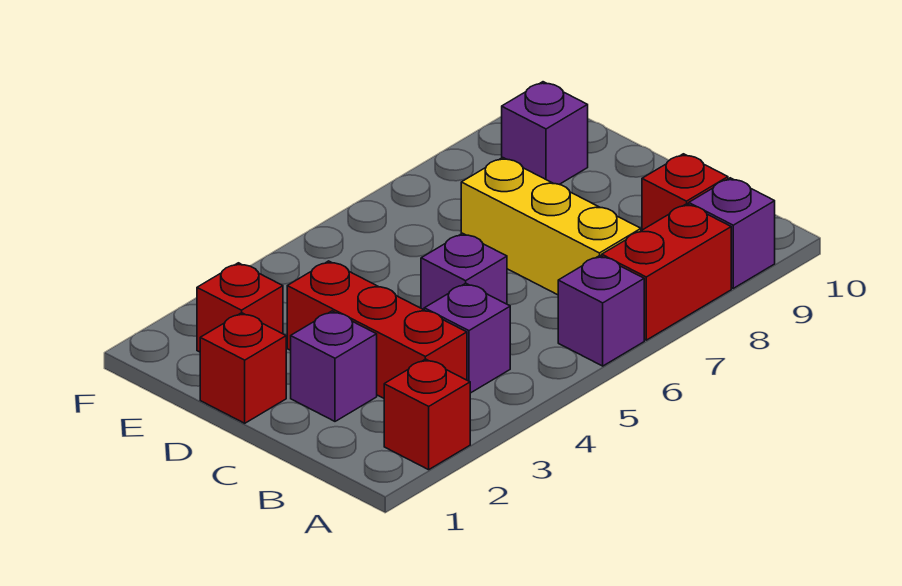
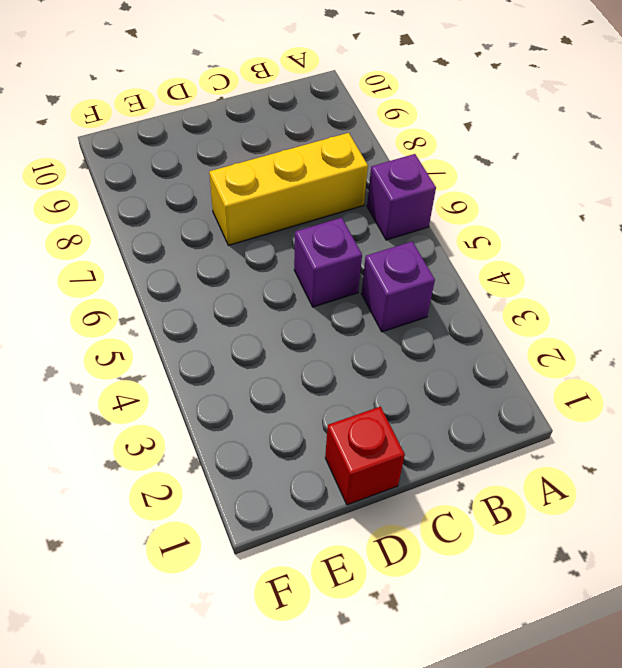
none -> red 1x1 brick [384,359,470,470]
none -> red 1x2 brick [602,204,731,340]
none -> purple 1x1 brick [689,178,775,288]

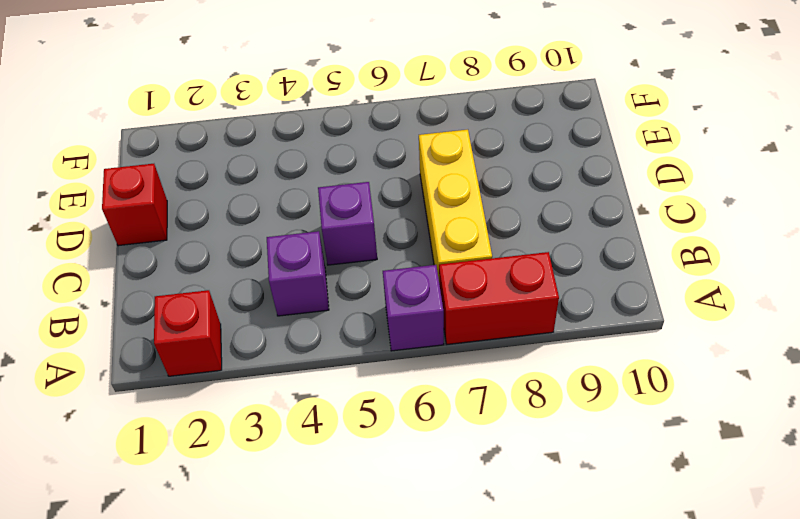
none -> purple 1x1 brick [689,178,775,288]
none -> red 1x3 brick [287,261,467,398]
none -> red 1x1 brick [642,154,728,230]

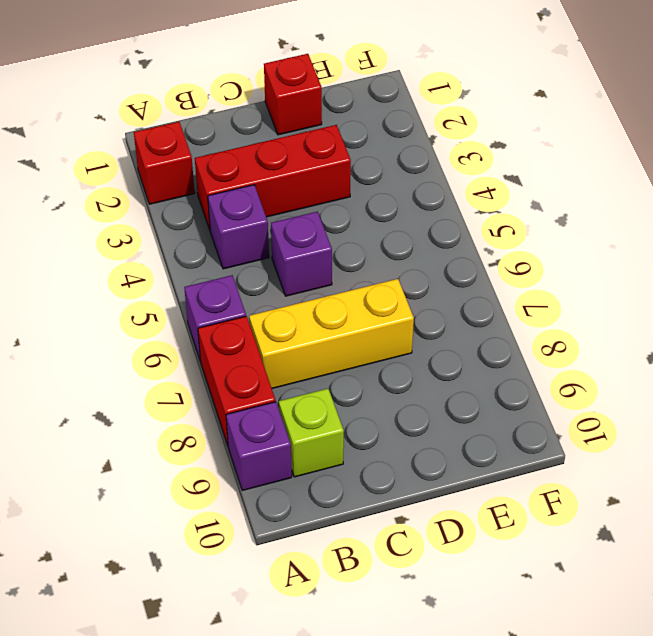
lime 1x1 brick [279,389,344,477] -> red 1x1 brick [642,154,728,230]
none -> purple 1x1 brick [291,311,377,421]
none -> red 1x1 brick [197,263,283,352]
none -> purple 1x1 brick [502,82,588,184]

